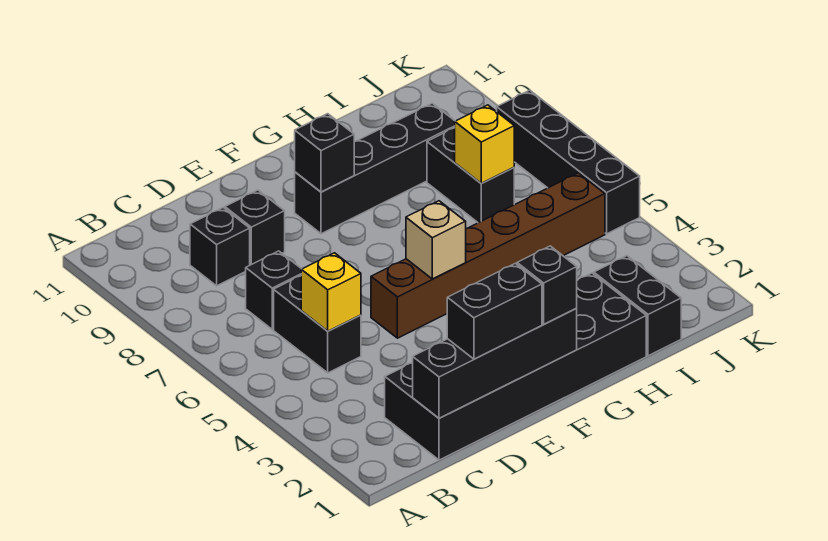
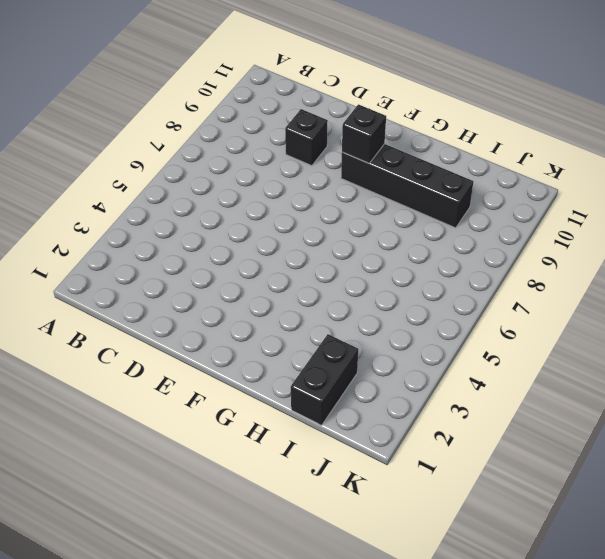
none -> black 2x6 brick [385,273,646,460]
none -> black 1x2 brick [274,276,361,373]
none -> black 1x1 brick [246,251,302,329]

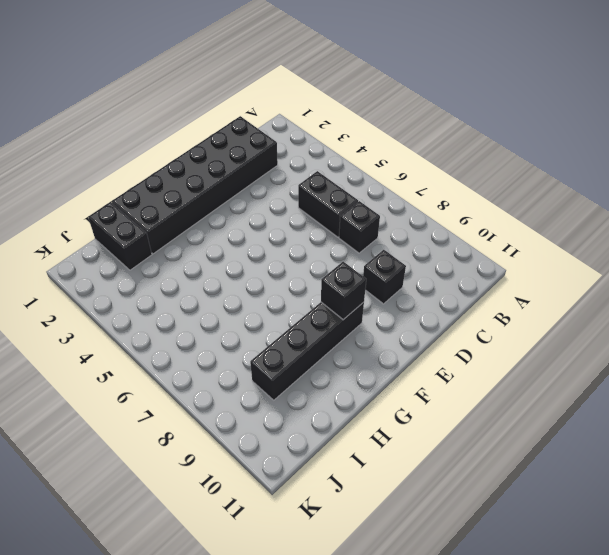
none -> black 1x1 brick [190,208,250,286]
none -> brown 1x6 brick [371,173,605,338]
none -> black 1x2 brick [427,128,514,223]

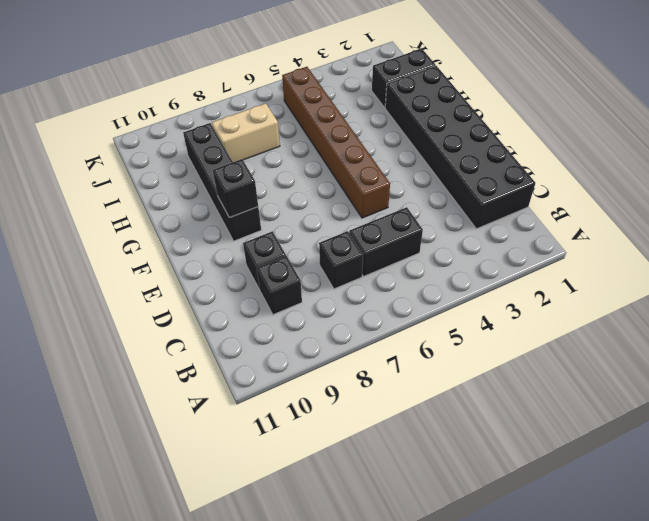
tan 1x2 brick [212,103,280,162] -> black 1x2 brick [427,128,514,223]
none -> black 1x4 brick [497,90,640,234]
none -> black 1x4 brick [413,309,577,418]
none -> yellow 1x1 brick [301,253,361,331]

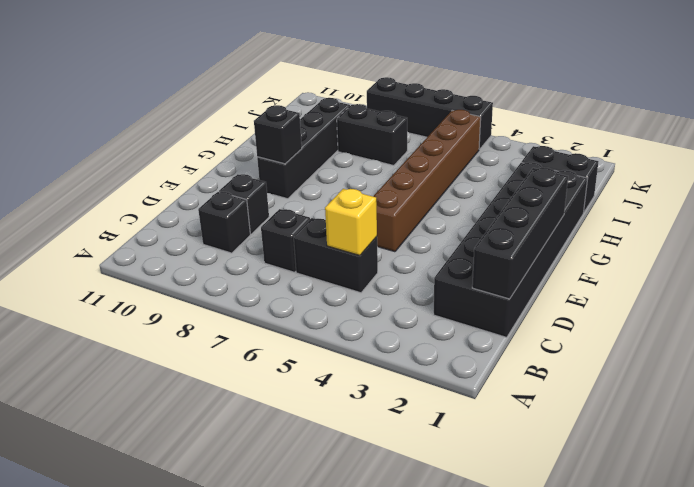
none -> tan 1x1 brick [406,201,466,279]
none -> yellow 1x1 brick [455,105,514,183]
none -> black 1x2 brick [447,263,542,359]

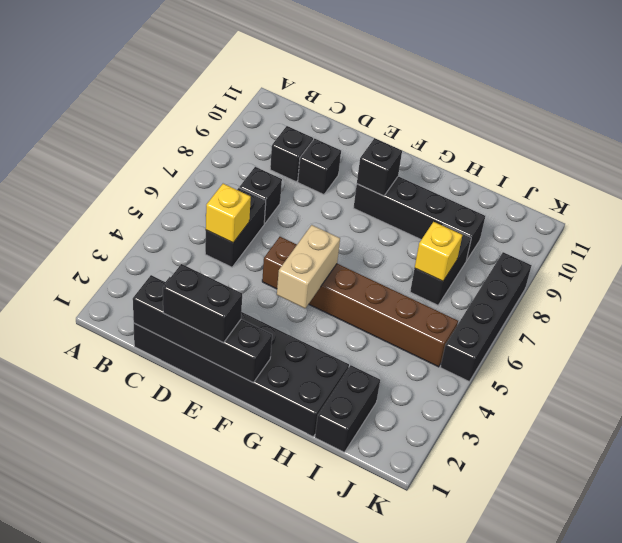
tan 1x2 brick [277,225,340,308] -> tan 1x1 brick [406,201,466,279]
none -> black 1x1 brick [517,246,577,324]

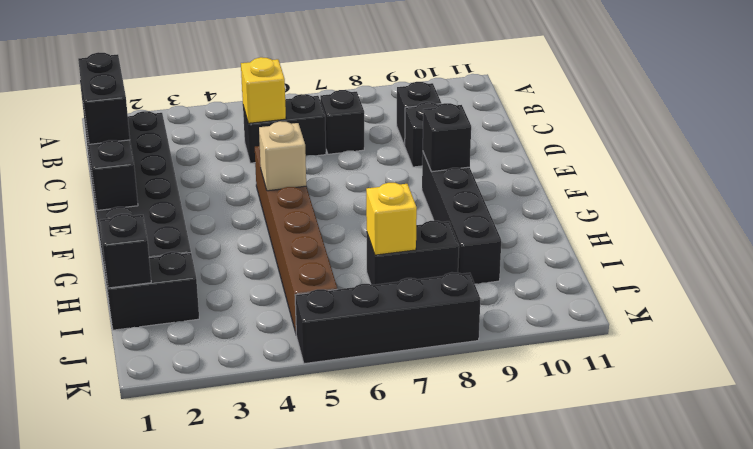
black 1x1 brick [100,214,151,288] -> black 1x1 brick moved to [517,246,577,324]

